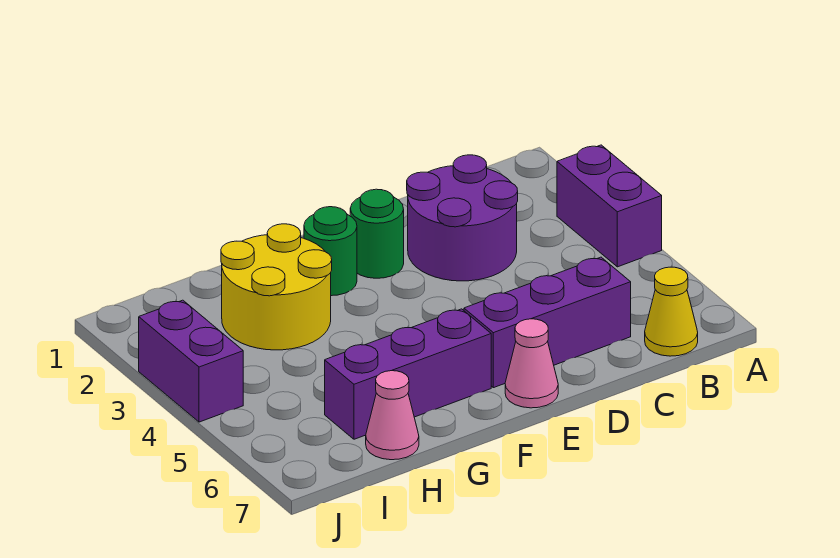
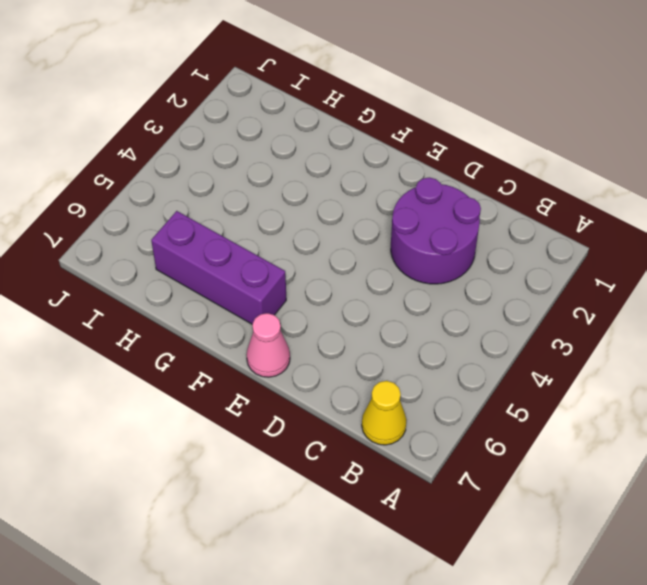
none -> purple 1x2 brick [557,145,662,267]
none -> purple 1x3 brick [464,257,631,388]

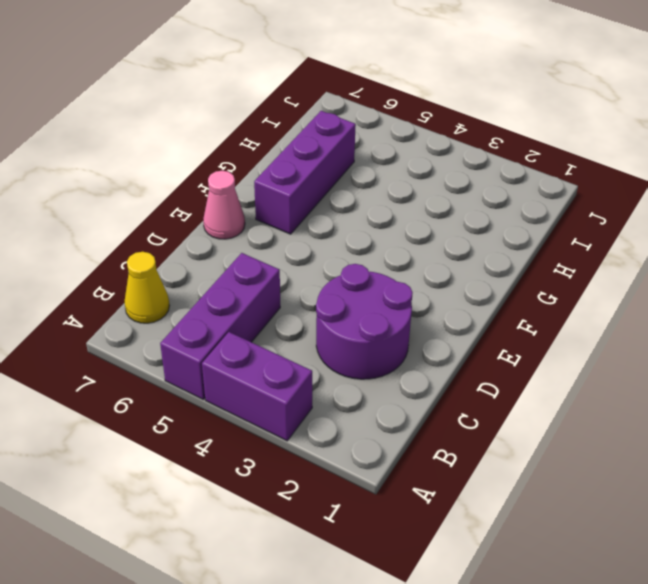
purple 1x3 brick [160,253,280,399] -> purple 1x3 brick moved to [464,257,631,388]
none -> green 1x1 round brick [350,189,404,278]
none -> green 1x1 round brick [304,207,357,296]

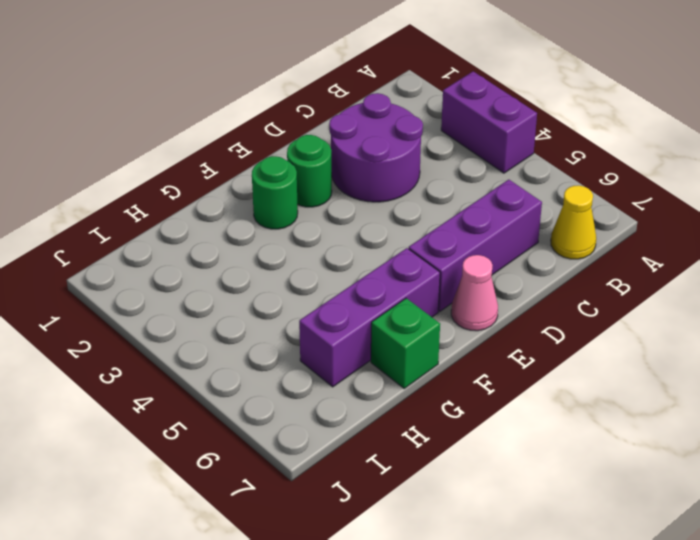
green 1x1 brick [371,298,440,388] -> none
none -> yellow 2x2 round brick [221,224,332,350]
none -> pink 1x1 cone [366,371,419,460]

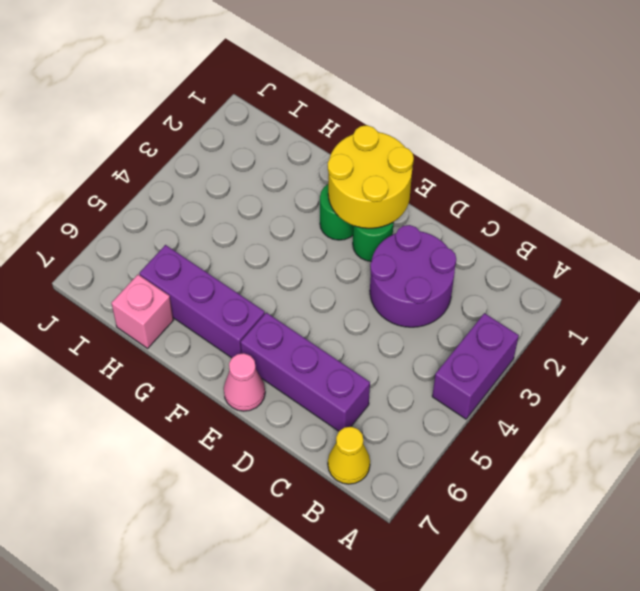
yellow 2x2 round brick [328,125,414,228] -> yellow 2x2 round brick moved to [221,224,332,350]
pink 1x1 brick [111,275,173,348] -> pink 1x1 cone [366,371,419,460]
none -> purple 1x2 brick [139,300,243,422]

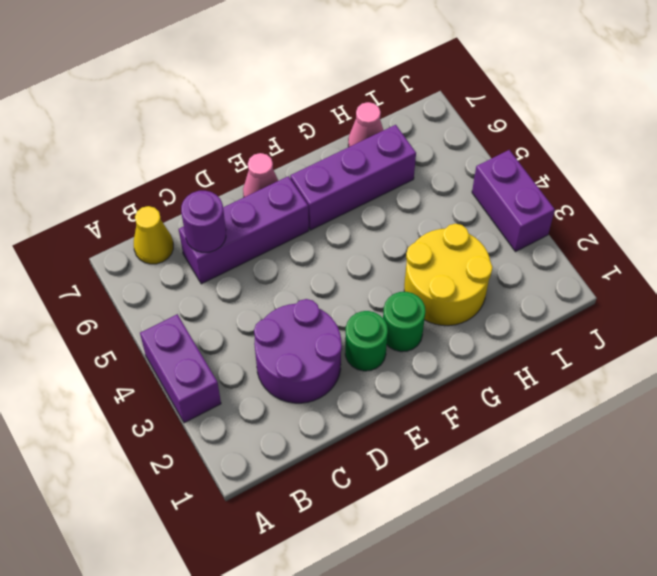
purple 1x1 round brick [181,191,226,252] -> none

